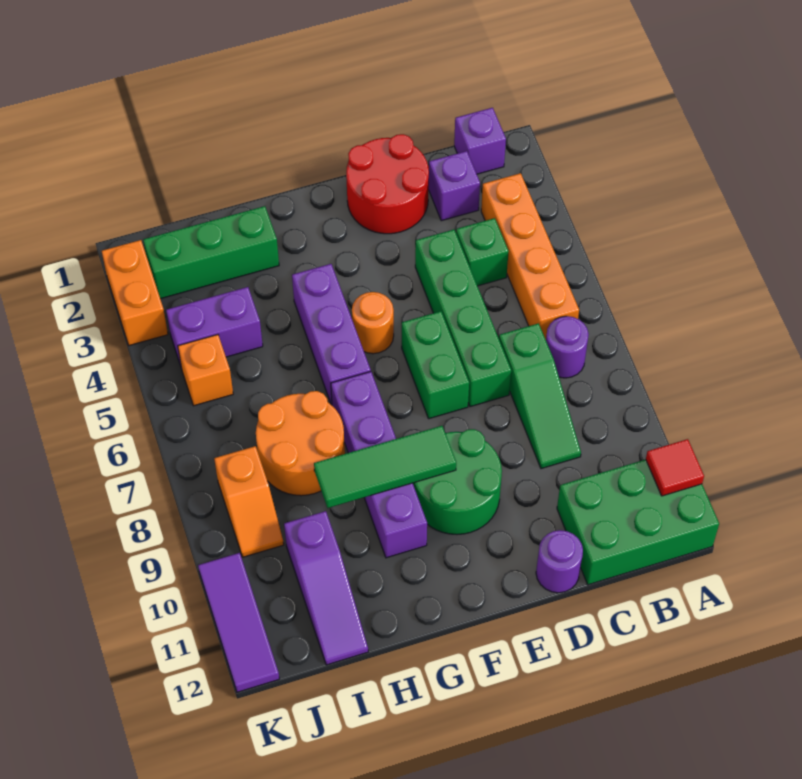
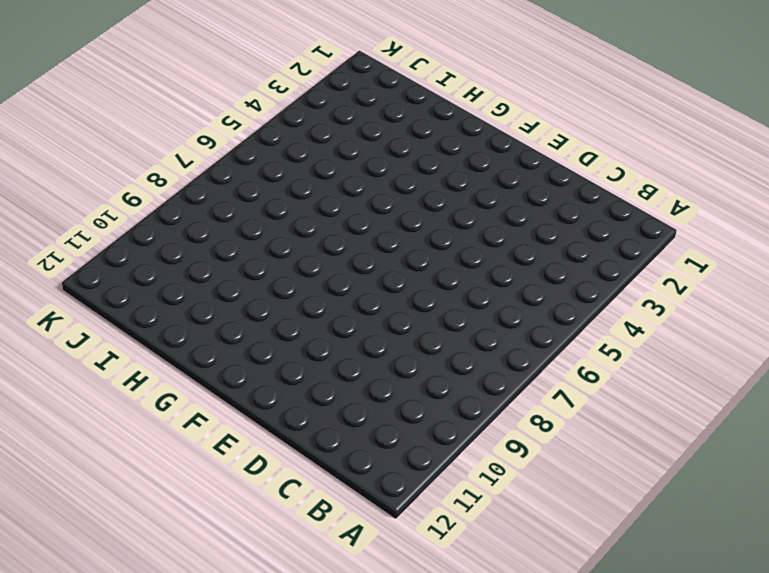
none -> green 2x3 brick [557,460,719,585]
none -> purple 1x1 brick [454,108,506,174]
none -> orange 1x4 brick [481,173,579,339]

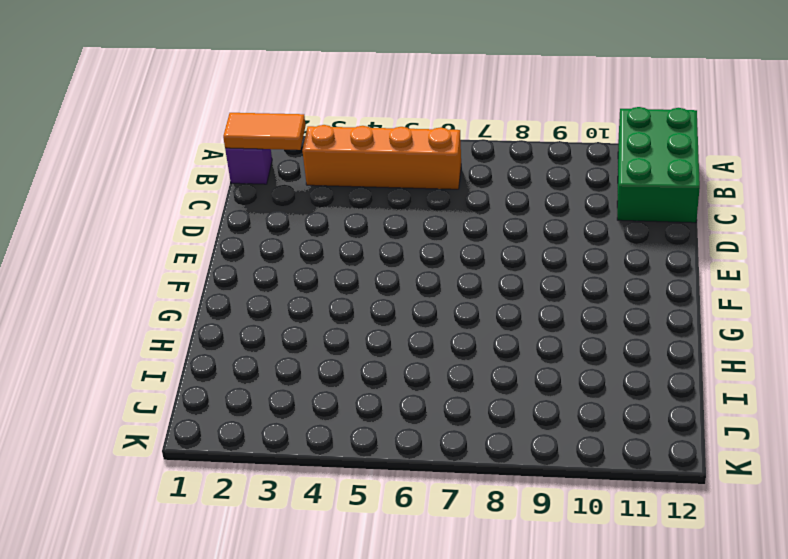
orange 1x2 tile [223,113,306,150] -> none
none -> purple 1x1 round brick [546,316,589,378]
none -> purple 1x1 brick [429,151,480,221]
none -> green 1x1 brick [456,218,509,286]

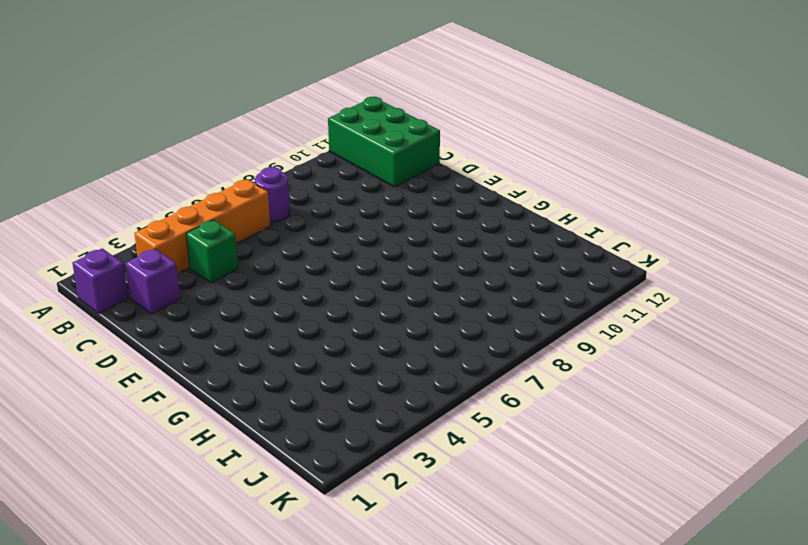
none -> green 1x3 slope [499,323,581,469]
none -> red 2x2 round brick [346,134,429,234]
none -> green 1x4 brick [415,230,511,407]

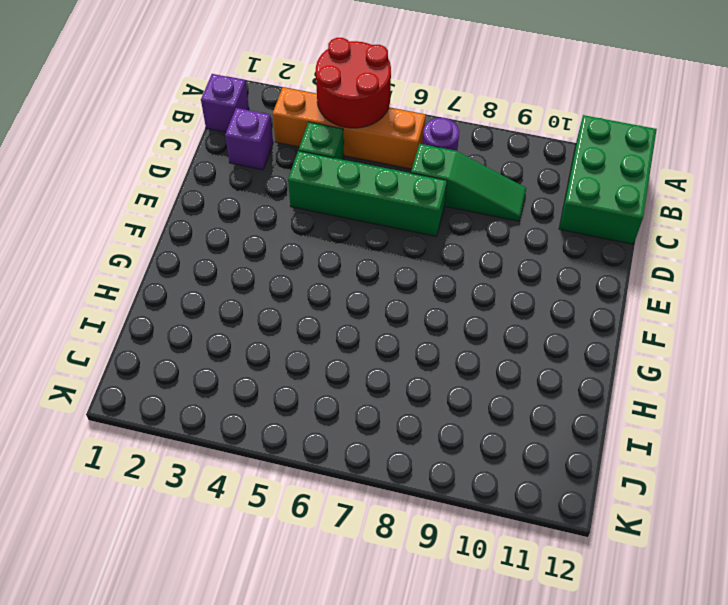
red 2x2 round brick [316,38,391,128] -> red 2x2 round brick moved to [346,134,429,234]
none -> purple 1x1 round brick [536,530,583,593]
none -> green 1x2 brick [402,311,469,419]
none -> green 2x2 round brick [413,429,502,534]

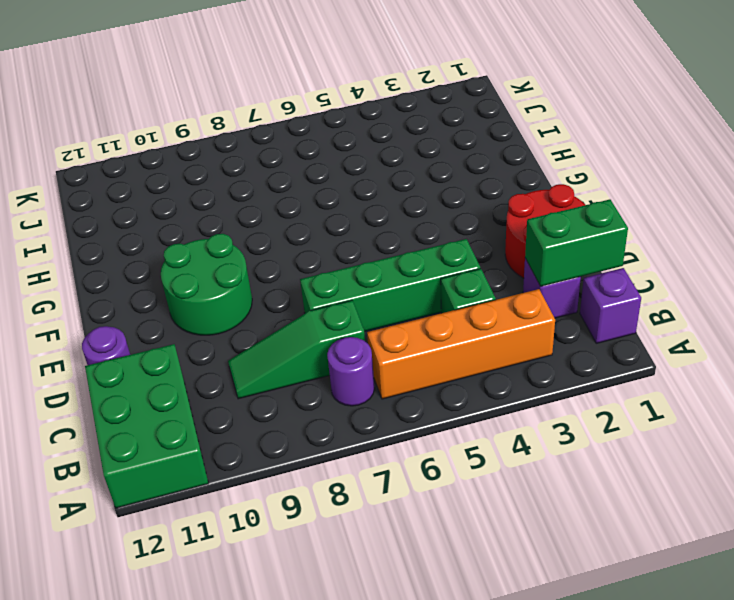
green 1x2 brick [525,199,628,286] -> green 1x2 brick moved to [402,311,469,419]
none -> orange 1x1 round brick [352,292,394,354]
none -> purple 1x3 brick [292,264,371,405]
none -> purple 1x4 brick [331,372,427,558]

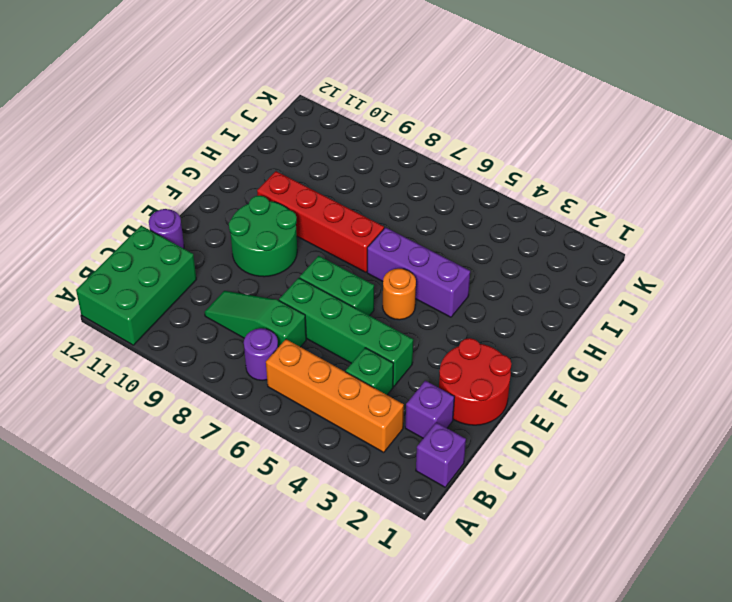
red 1x4 brick [257,171,384,273] -> purple 1x4 brick [331,372,427,558]
none -> green 1x3 brick [143,206,279,299]
none -> orange 2x2 round brick [256,391,345,496]
none -> purple 1x2 brick [166,287,263,366]

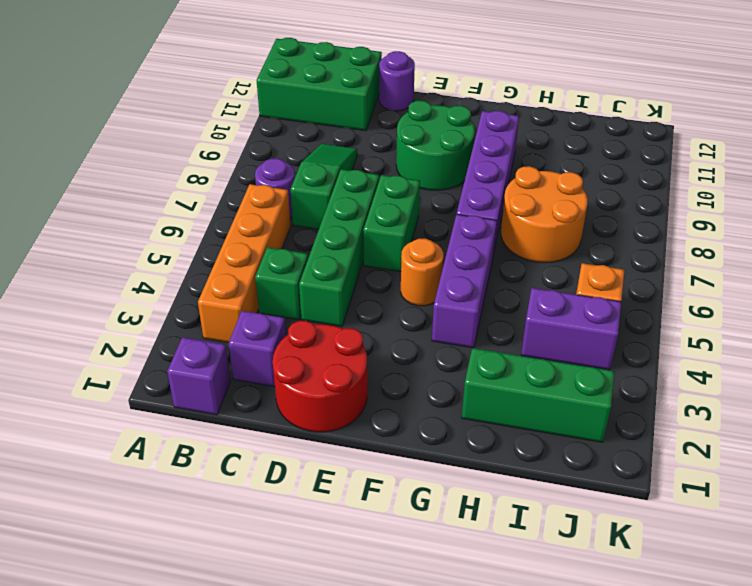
none -> purple 1x3 slope [284,511,368,665]
none -> orange 1x2 slope [214,446,284,557]
none -> orange 1x2 brick [102,240,168,345]

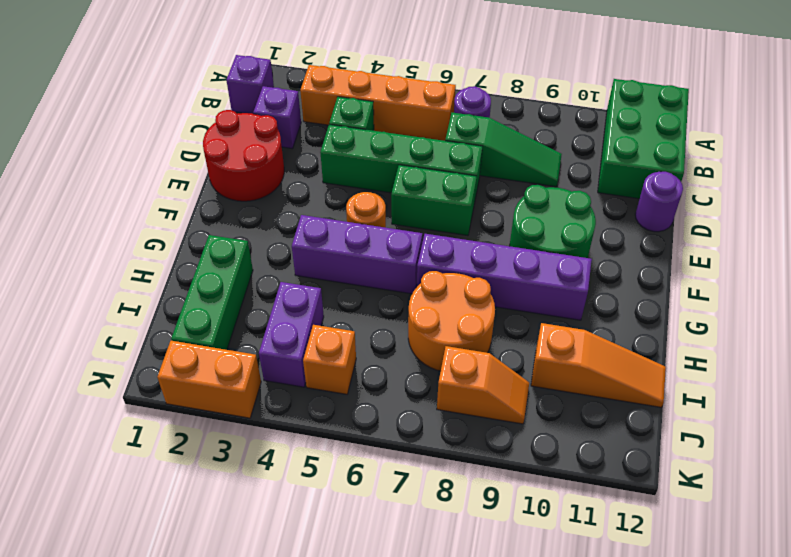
orange 1x3 slope [531,323,666,407] -> purple 1x3 slope [284,511,368,665]
none -> purple 1x3 tile [198,553,279,692]
none -> red 1x1 tile [646,439,704,496]
none -> green 1x3 tile [314,426,456,508]

